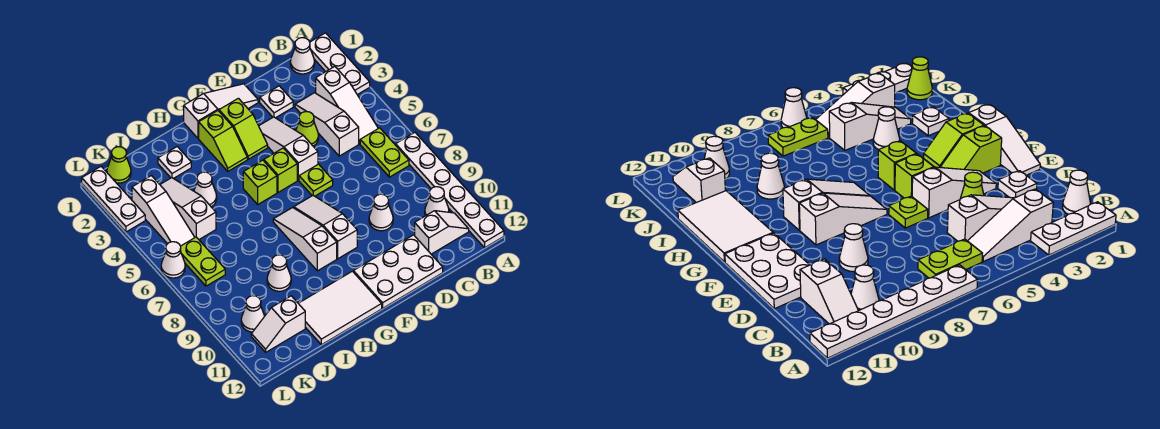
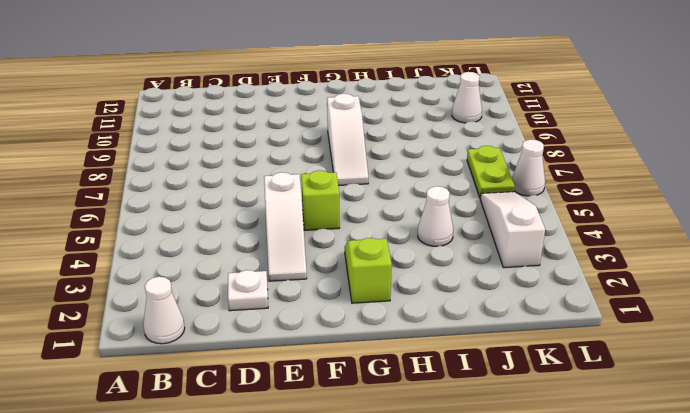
none -> white 1x3 plate [310,33,370,95]
none -> white 1x6 plate [396,133,504,248]
none -> white 1x3 slope [316,67,378,144]
none -> lime 1x2 plate [360,128,409,177]

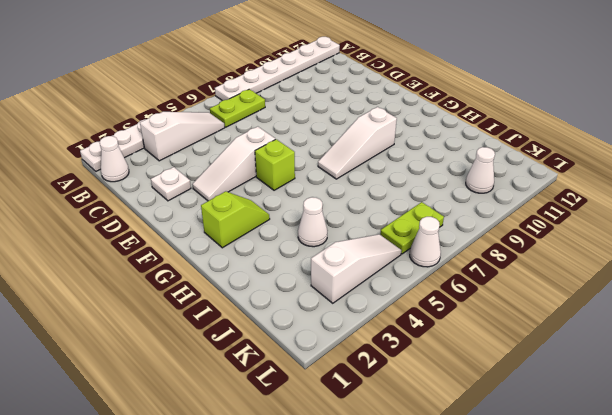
none -> white 1x1 cone [425,187,449,216]
none -> white 1x2 slope [415,211,469,254]
none -> white 1x3 slope [295,93,359,156]
none -> lime 1x1 cone [296,112,319,146]

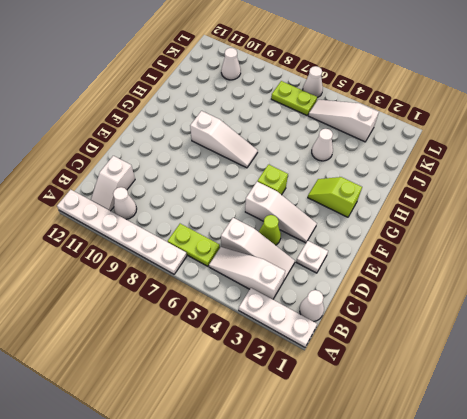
none -> white 1x1 cone [369,194,393,231]
none -> white 2x3 plate [353,235,443,308]
none -> white 1x3 slope [184,84,258,138]
none -> lime 1x1 plate [299,164,333,196]

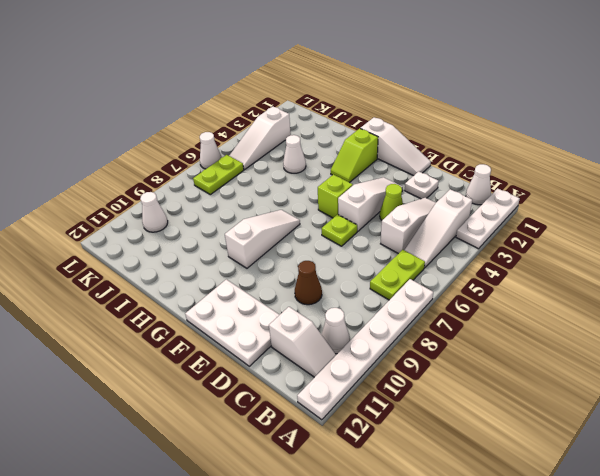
brown 1x1 cone [295,261,322,305] -> white 1x1 cone [369,194,393,231]
none -> lime 1x2 slope [219,98,268,159]
none -> white 1x3 slope [294,196,357,259]
none -> lime 1x1 brick [243,160,277,204]
none -> white 2x3 tile [298,271,382,345]

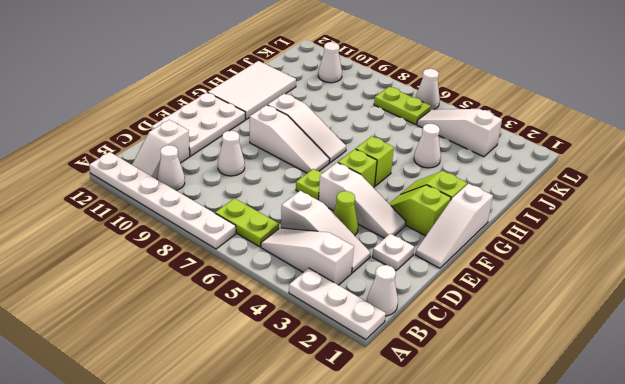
none -> white 1x1 plate [158,147,191,179]
none -> white 1x1 cone [267,255,291,291]
none -> white 1x3 slope [160,178,216,239]
none -> white 1x2 slope [251,296,305,352]

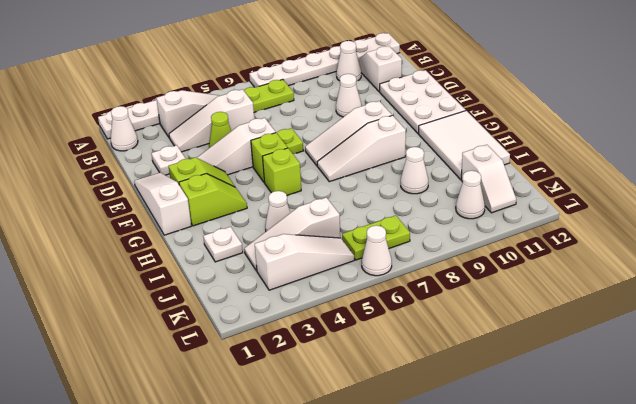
none -> lime 1x1 cone [107,147,131,183]
none -> white 1x3 plate [82,167,145,232]

